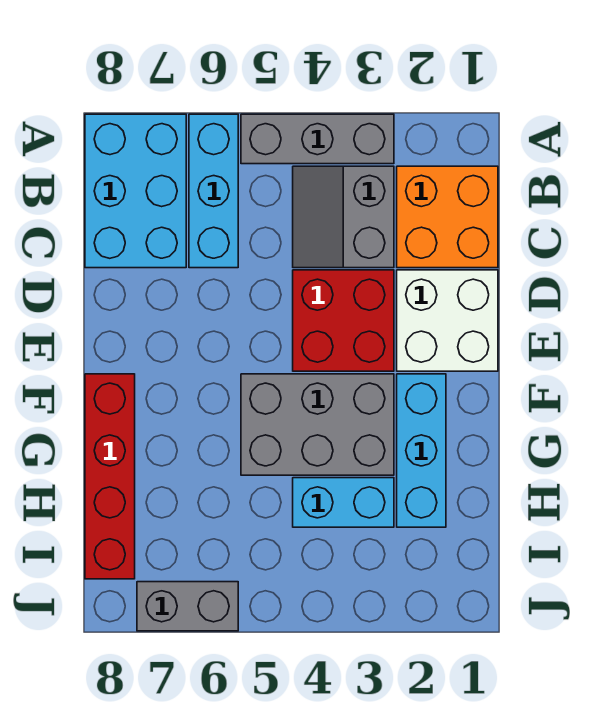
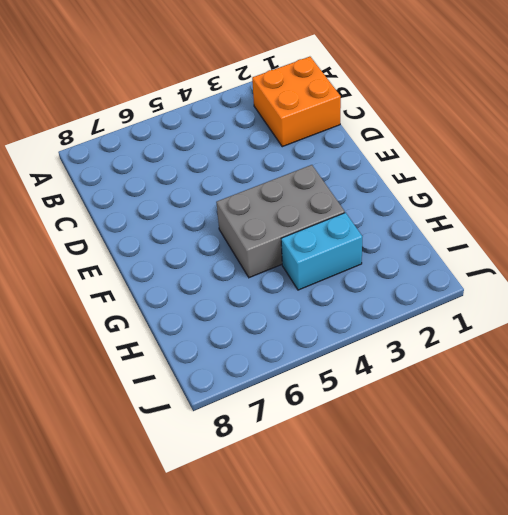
none -> grey 1x3 brick [241,114,394,164]
none -> cyan 1x3 brick [189,114,238,268]
none -> cyan 2x3 brick [85,114,186,268]

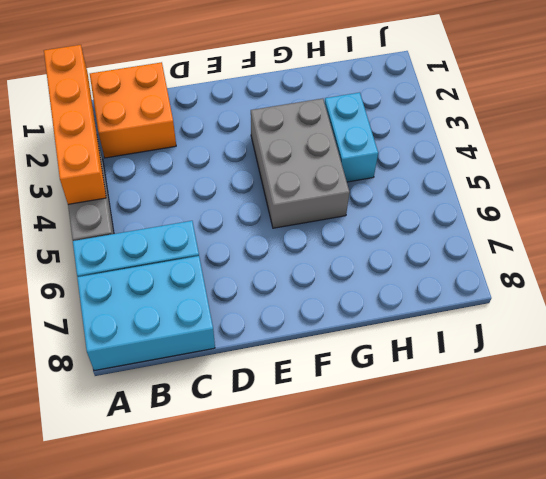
orange 1x4 brick [44,45,106,204] -> none
none -> grey 2x2 slope [293,166,394,268]
none -> white 2x2 brick [397,270,498,371]
none -> red 2x2 brick [293,270,394,371]

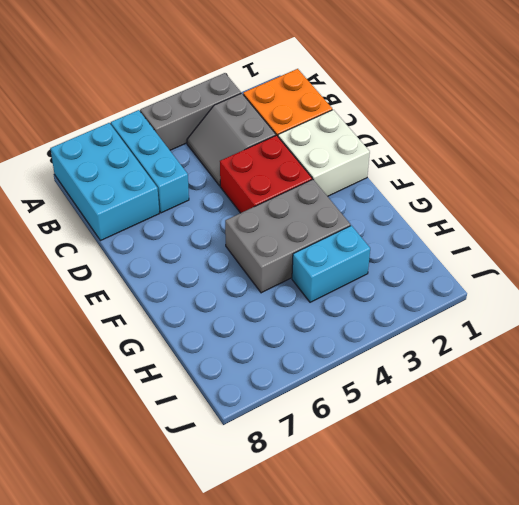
none -> cyan 1x3 brick [397,374,446,527]
none -> red 1x4 brick [85,374,135,579]
none -> grey 1x2 brick [137,582,238,631]

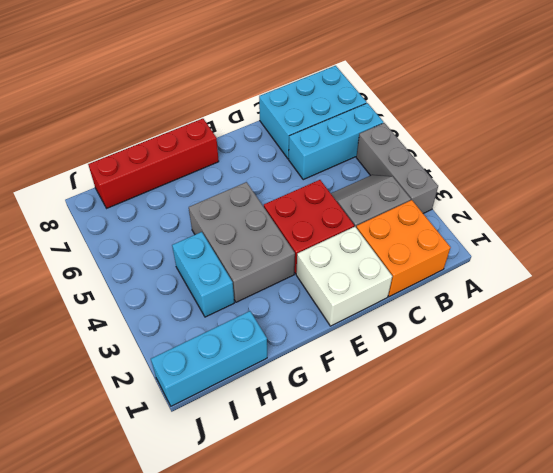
cyan 1x3 brick [151,311,267,406] -> cyan 1x3 brick moved to [397,374,446,527]
none -> grey 1x2 brick [137,582,238,631]

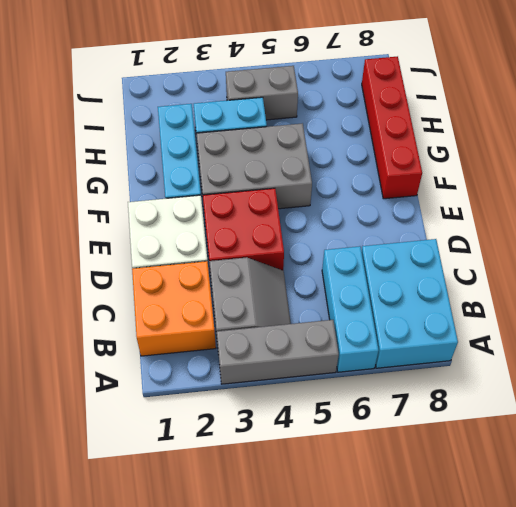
grey 1x2 brick [226,66,298,120] -> grey 1x2 brick moved to [137,582,238,631]

